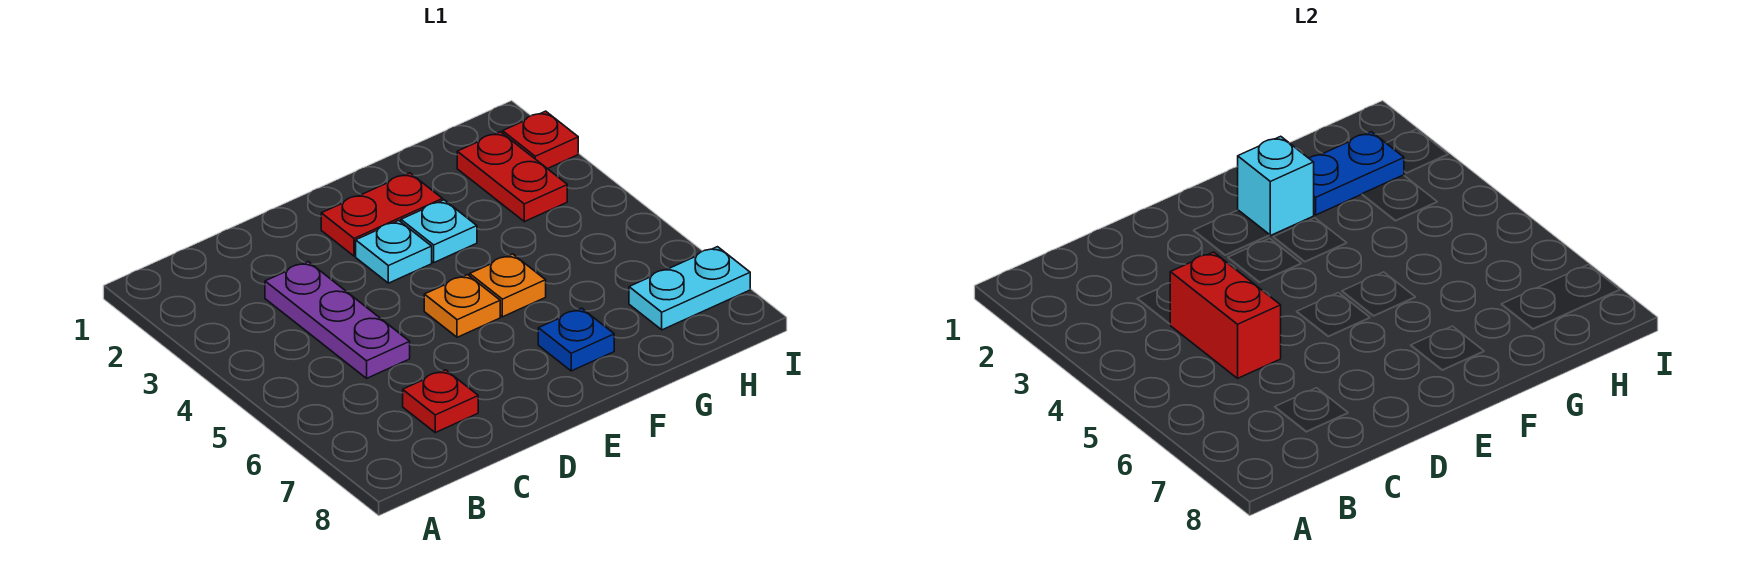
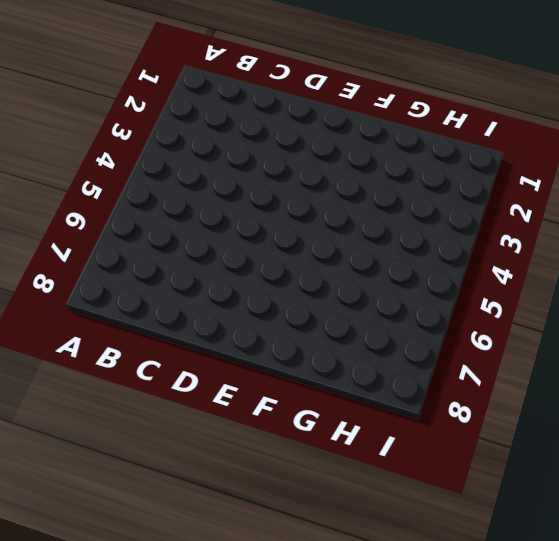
none -> purple 1x3 plate [265,262,410,378]
none -> red 1x1 plate [403,370,478,433]
none -> red 1x2 plate [321,173,443,256]

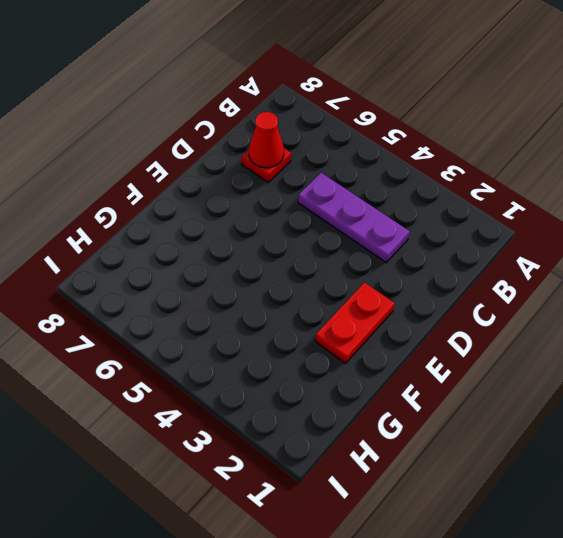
red 1x1 cone [249,112,284,168] -> none
none -> cyan 1x1 plate [356,221,432,283]
none -> orange 1x1 plate [424,275,500,337]
none -> cyan 1x1 plate [401,200,477,262]

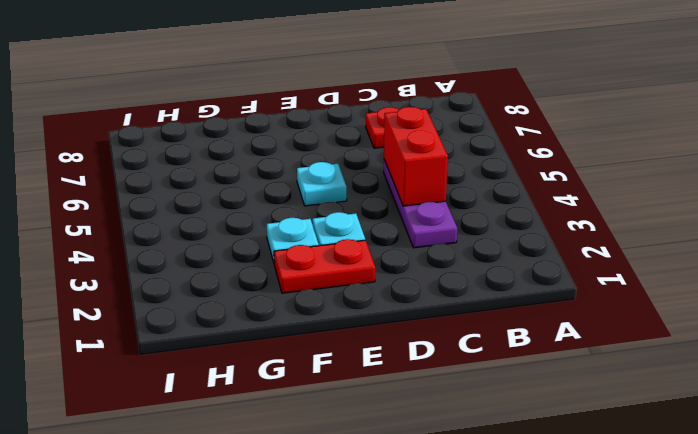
cyan 1x1 plate [297,162,347,206] -> orange 1x1 plate [424,275,500,337]
none -> orange 1x1 plate [470,254,546,317]
none -> blue 1x1 plate [538,308,614,371]
none -> red 1x2 plate [457,132,567,222]

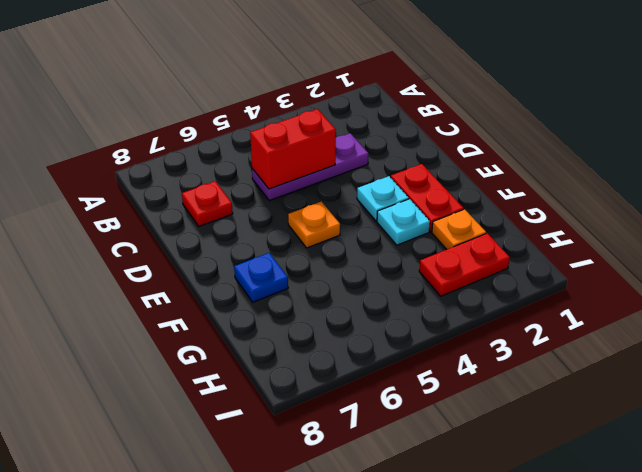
orange 1x1 plate [432,209,486,249] -> orange 1x1 plate moved to [470,254,546,317]
none -> cyan 1x2 plate [629,247,750,330]
none -> red 1x1 plate [503,111,578,169]
none -> cyan 1x1 brick [1238,136,1314,236]

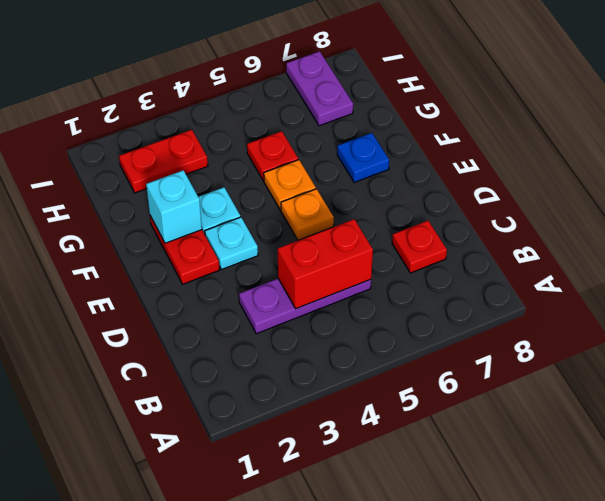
red 1x1 plate [247,131,298,181] -> red 1x1 plate moved to [503,111,578,169]
purple 1x2 plate [286,51,353,126] -> cyan 1x2 plate [629,247,750,330]
none -> blue 1x2 plate [1309,132,1404,215]

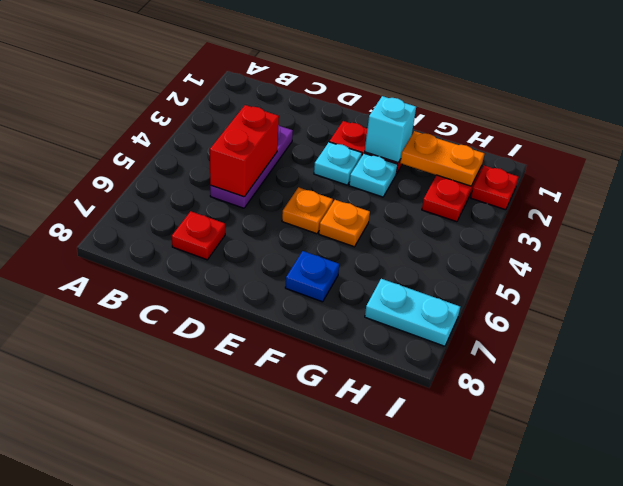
orange 1x2 plate [400,131,485,186] -> blue 1x2 plate [1309,132,1404,215]

